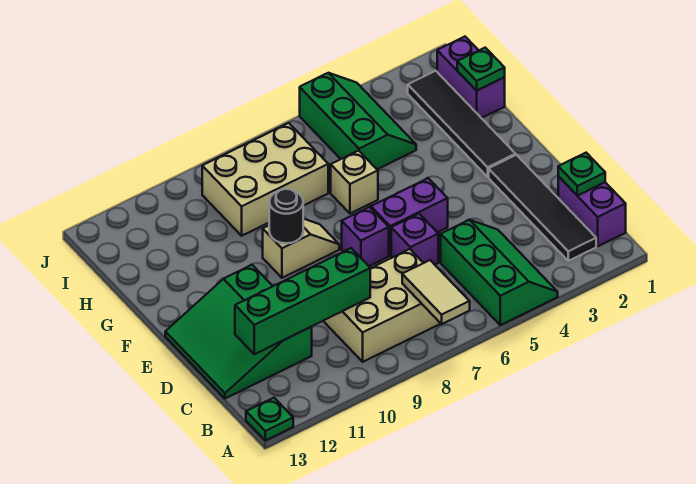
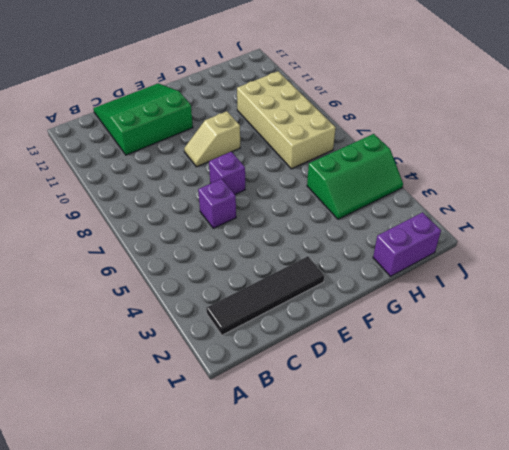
tan 1x2 slope [184,111,240,167] -> tan 1x2 slope turned to [263,219,339,278]
tan 2x4 brick [237,71,336,169] -> tan 2x3 brick [202,123,328,236]
none -> green 2x3 slope [441,220,558,325]
none -> green 1x1 plate [246,398,293,441]
none -> purple 1x2 brick [558,176,626,246]

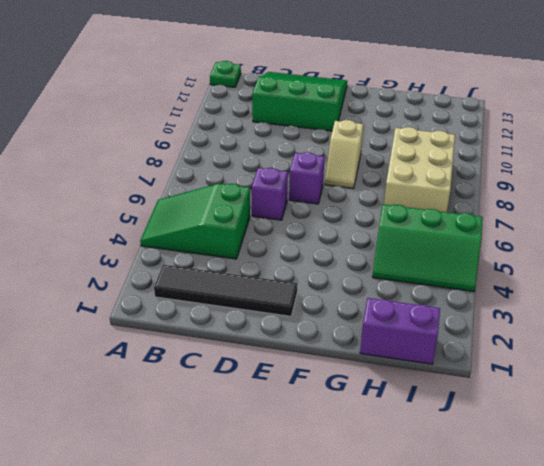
green 2x3 slope [140,184,250,259] -> green 2x3 slope turned to [441,220,558,325]
none -> purple 1x2 brick [558,176,626,246]
none -> tan 2x3 brick [324,249,441,362]
none -> purple 1x2 brick [371,178,448,256]

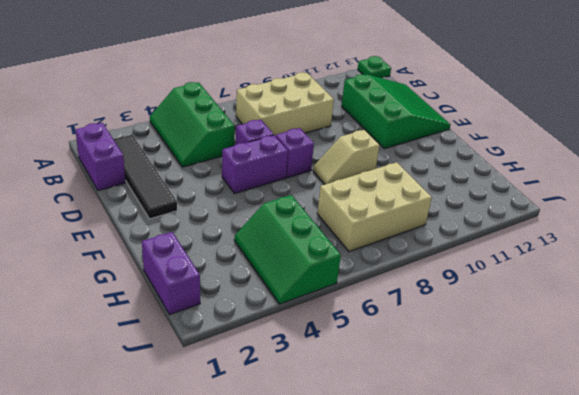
none -> black 1x4 tile [408,71,516,177]
none -> tan 1x1 brick [331,151,378,213]
none -> tan 1x2 tile [402,260,470,324]

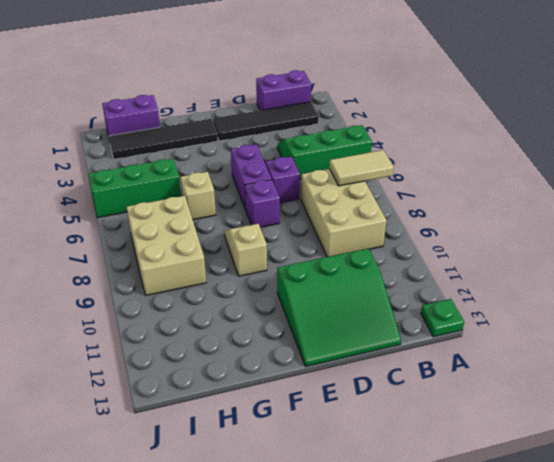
none -> green 1x1 plate [558,153,605,196]
none -> green 1x4 brick [235,248,370,354]
none -> black 1x1 round brick [269,189,303,243]

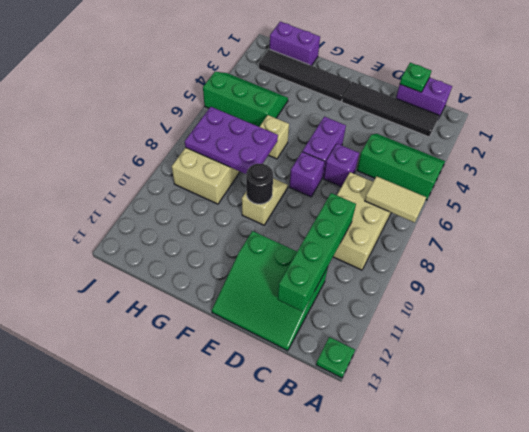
purple 2x3 plate [185,107,278,174] -> none
none -> green 1x1 plate [457,48,505,91]

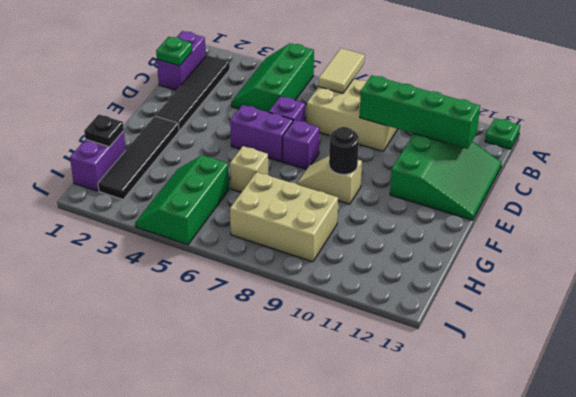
black 1x1 plate [84,115,124,147] -> green 1x1 plate [457,48,505,91]

